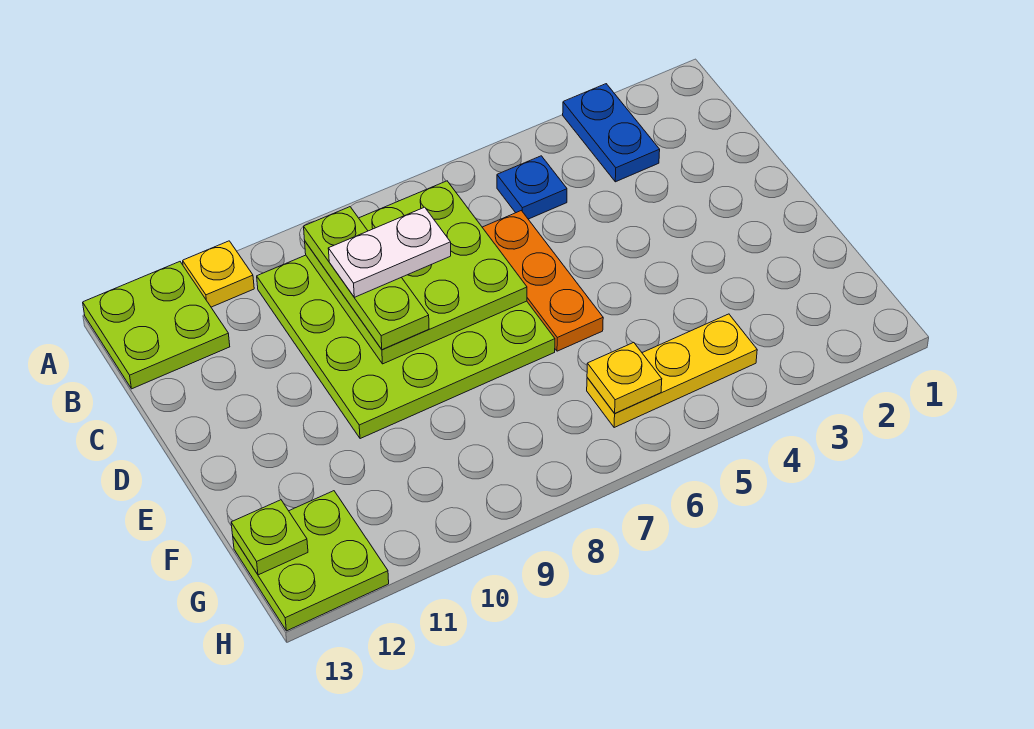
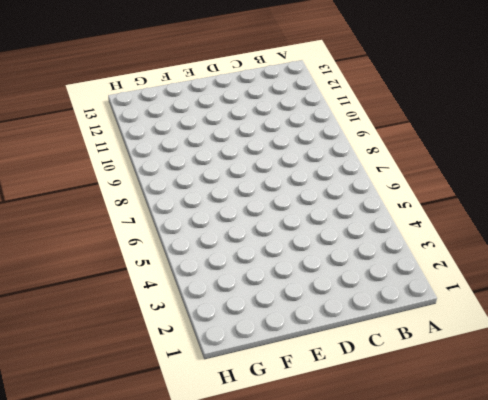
none -> blue 1x2 plate [563,84,660,182]
none -> yellow 1x1 plate [183,241,254,307]
none -> lime 2x2 plate [83,262,230,389]

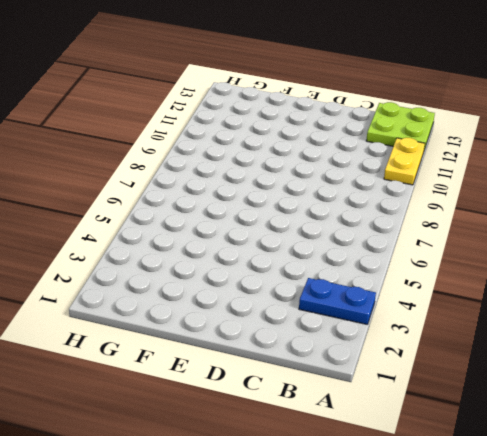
yellow 1x2 plate [384,138,425,185] -> yellow 1x1 plate [183,241,254,307]
none -> blue 1x1 plate [497,156,567,219]
none -> lime 4x4 plate [257,255,555,439]
none -> orange 1x3 plate [482,211,603,351]

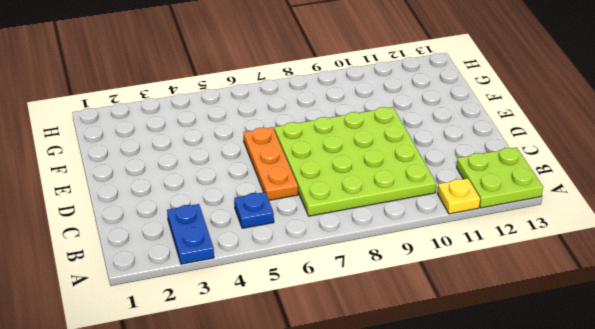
none -> yellow 1x3 plate [587,314,757,428]
none -> lime 2x2 plate [233,491,389,631]
none -> lime 3x3 plate [305,181,527,364]

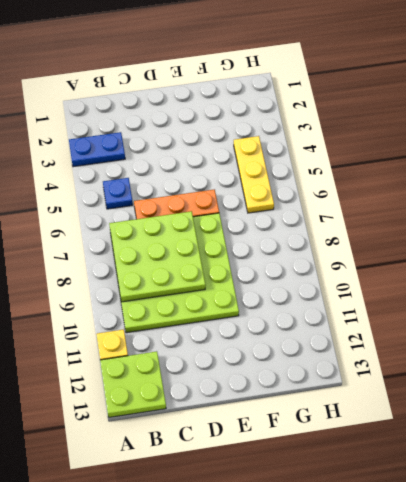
none -> lime 2x2 plate [233,491,389,631]
none -> yellow 1x1 plate [587,343,662,413]
none -> lime 1x1 plate [231,500,308,575]

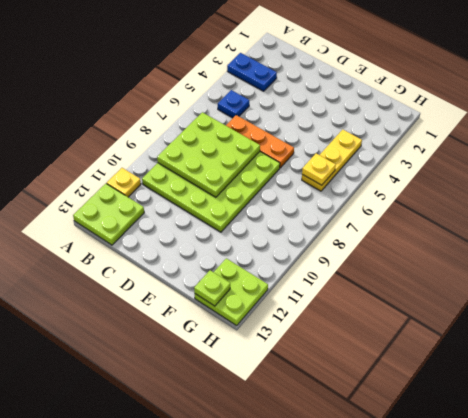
none -> lime 1x3 plate [304,207,429,350]
none -> white 1x2 plate [328,207,451,297]

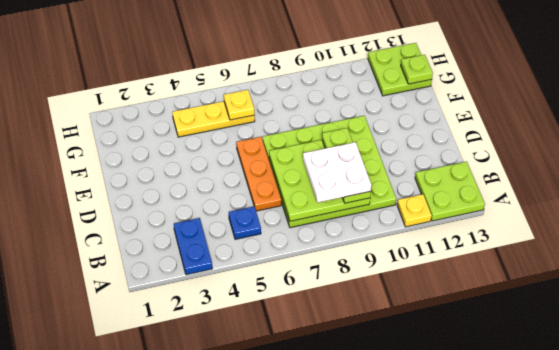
white 2x2 plate [303,142,371,202] -> white 1x2 plate [328,207,451,297]

